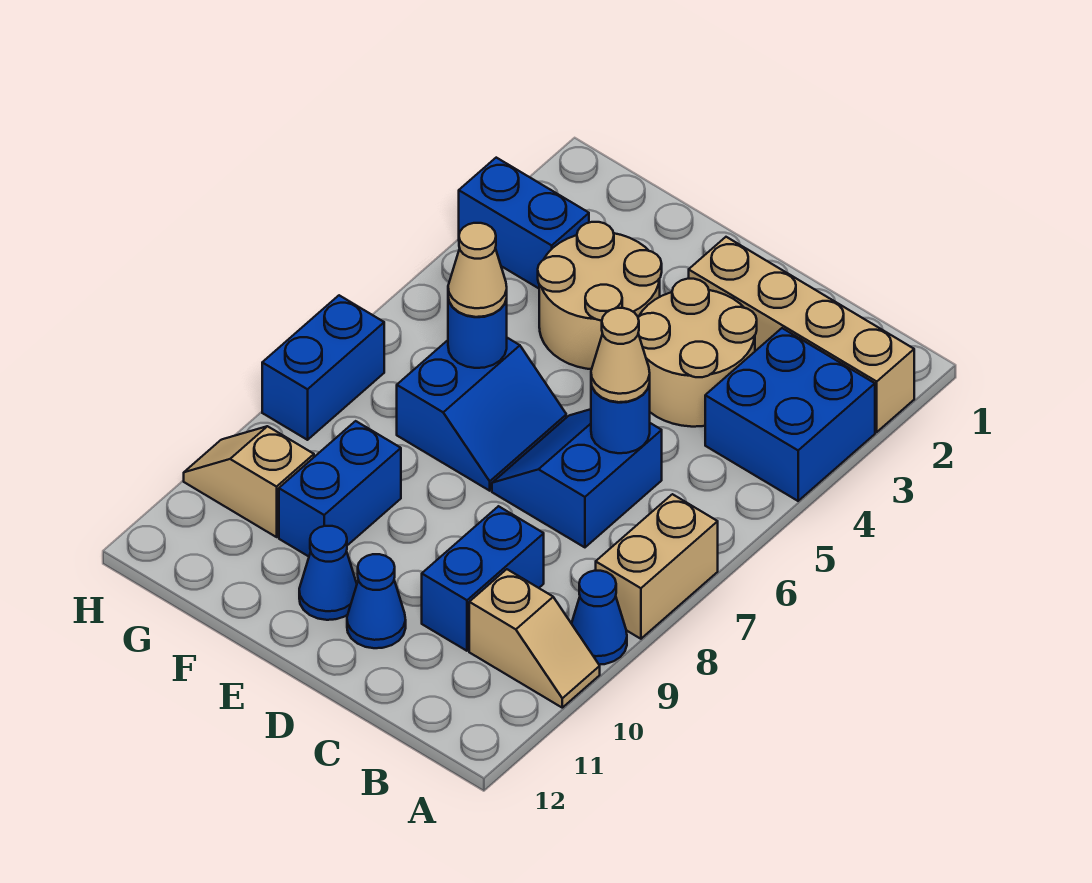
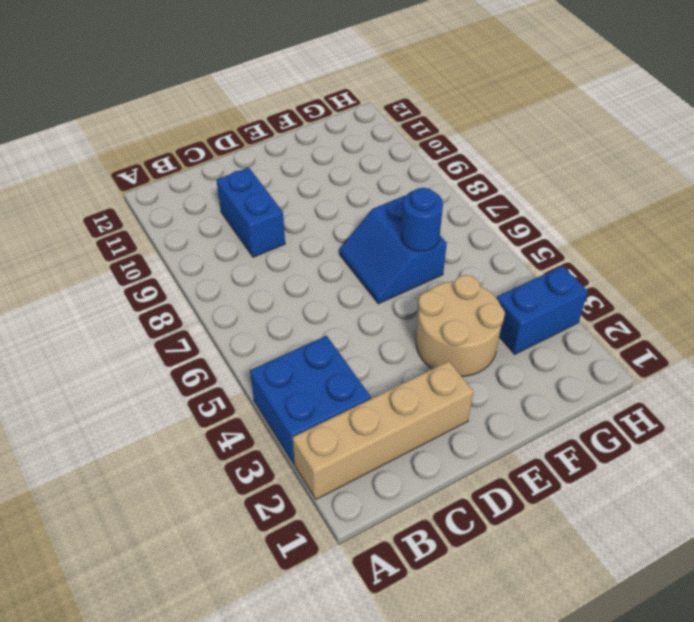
none -> tan 1x2 brick [596,494,718,639]
none -> blue 1x1 cone [571,571,627,665]
none -> tan 1x2 slope [469,569,600,708]

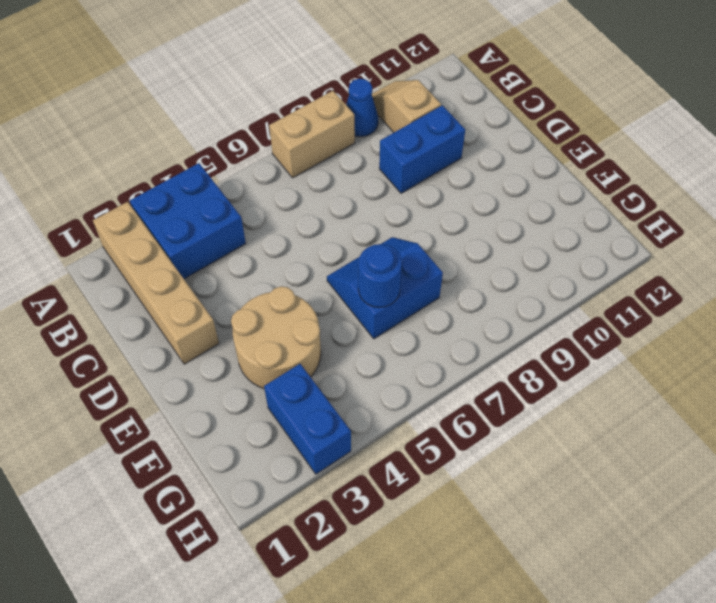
none -> tan 2x2 round brick [638,279,757,427]
none -> blue 2x2 slope [492,409,662,547]
none -> blue 1x1 cone [347,554,406,648]

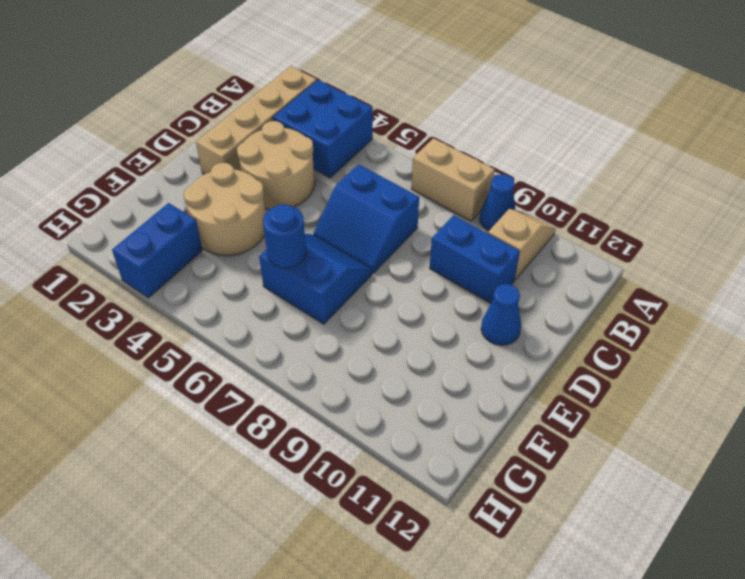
none -> blue 1x1 cone [299,526,357,620]
none -> blue 1x2 brick [279,421,401,556]
none -> tan 1x2 slope [184,426,314,537]

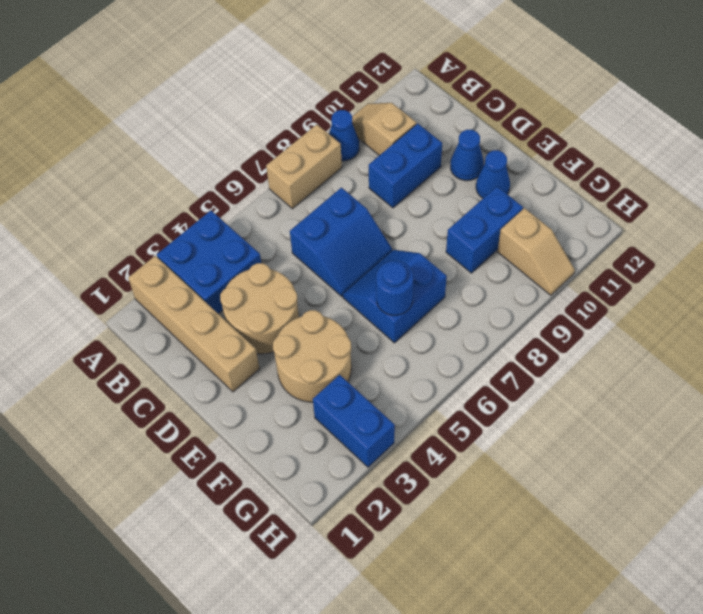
none -> blue 1x2 brick [262,295,384,440]
none -> blue 1x1 round brick [591,384,650,453]
none -> tan 1x1 cone [591,308,650,402]

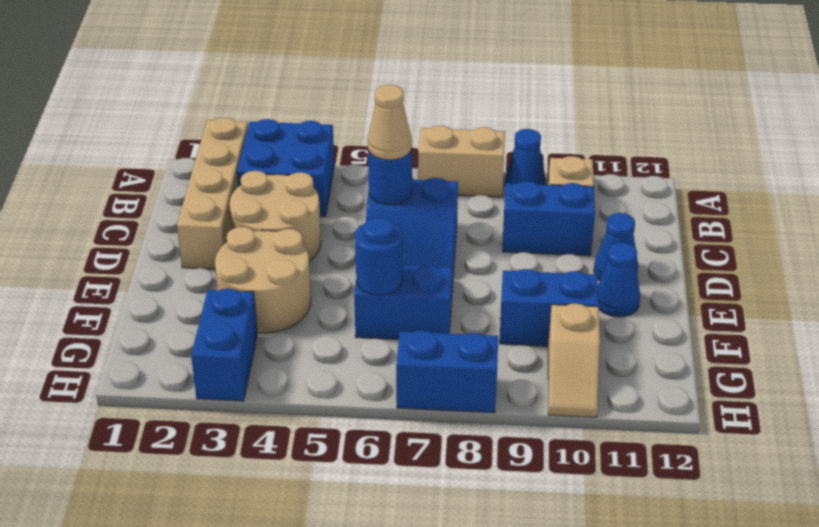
none -> tan 1x1 cone [448,223,507,317]

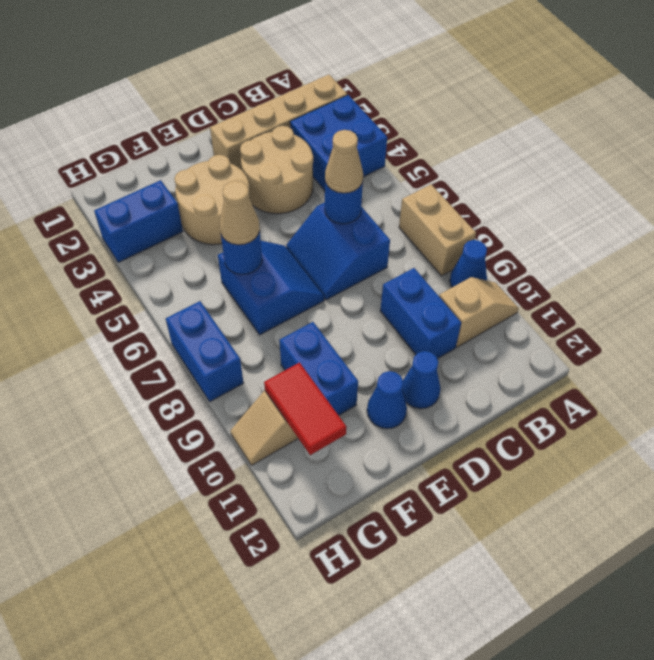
red 1x2 tile [264,363,347,455] -> none

